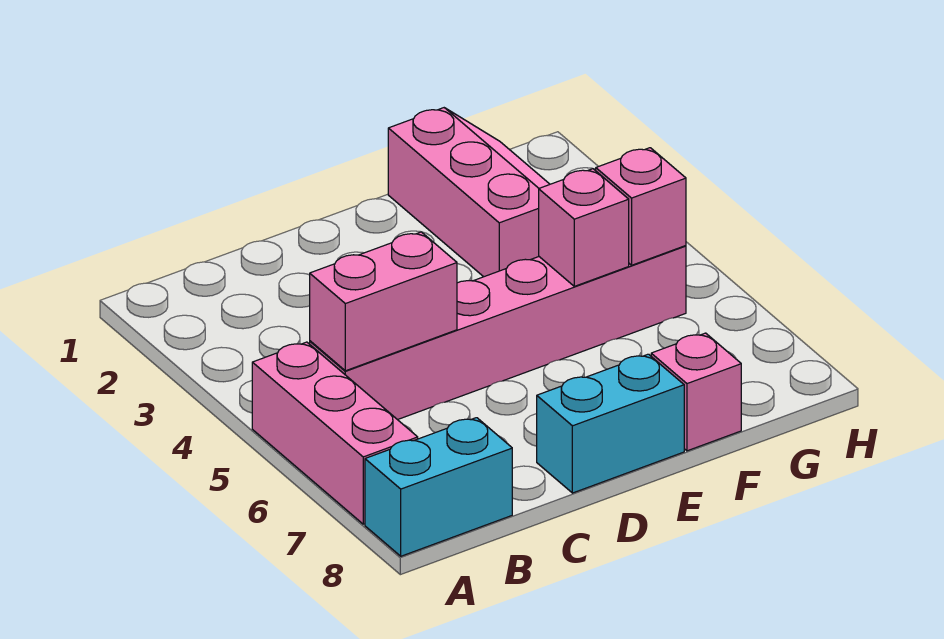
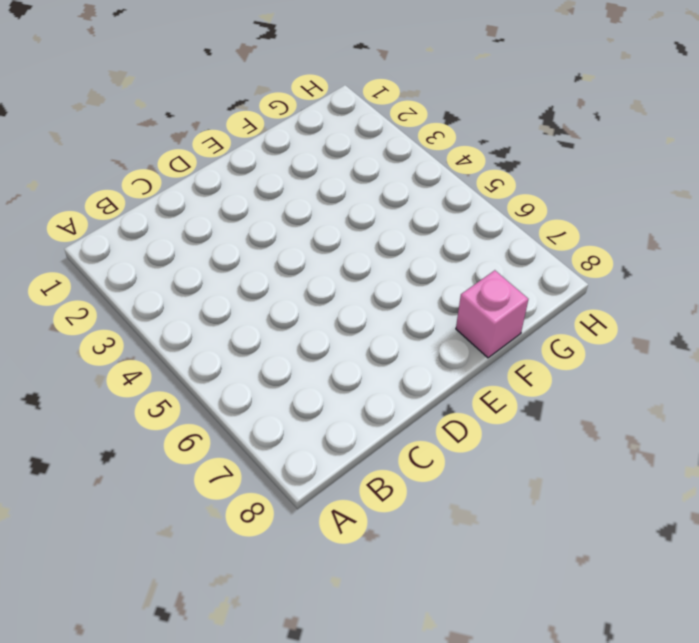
none -> pink 1x3 brick [252,342,418,524]
none -> cyan 1x2 brick [365,418,512,556]

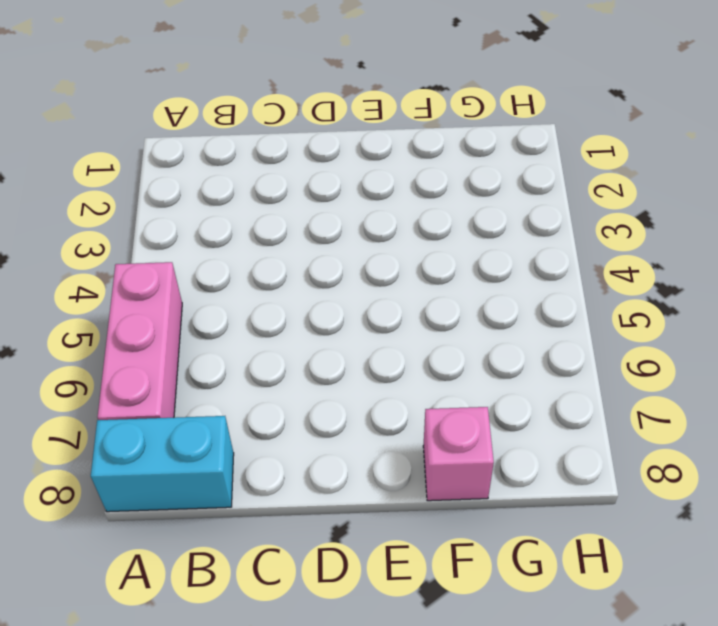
none -> pink 1x6 brick [310,246,686,420]
none -> cyan 1x2 brick [537,354,684,493]

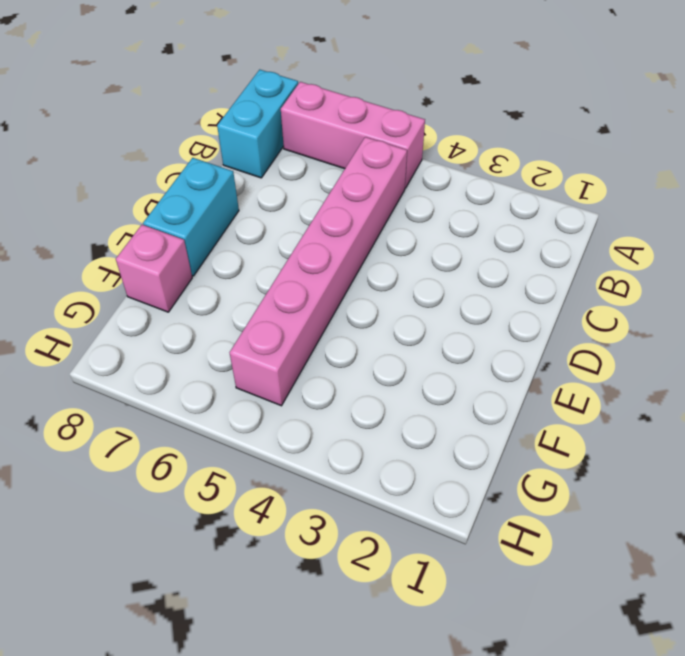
none -> pink 2x3 slope [388,108,550,277]
none -> pink 1x2 brick [310,232,457,371]

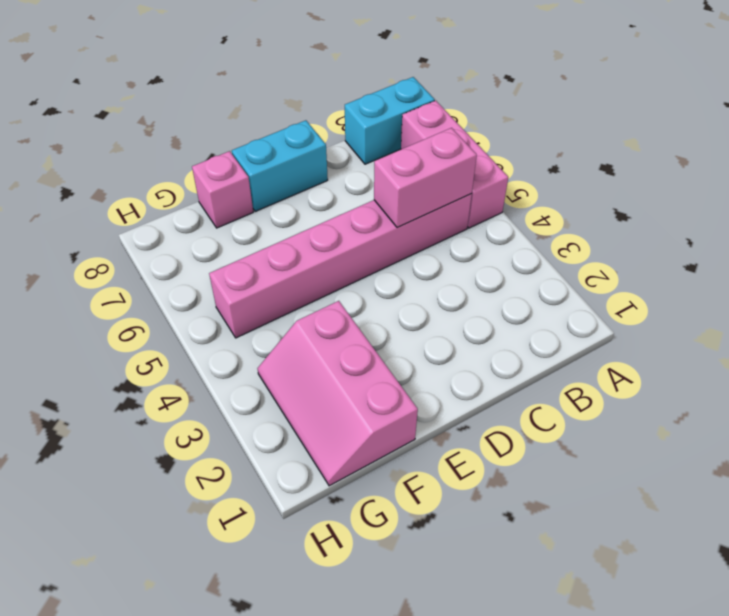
none -> pink 1x1 brick [539,169,629,286]
none -> pink 1x1 brick [596,148,686,265]

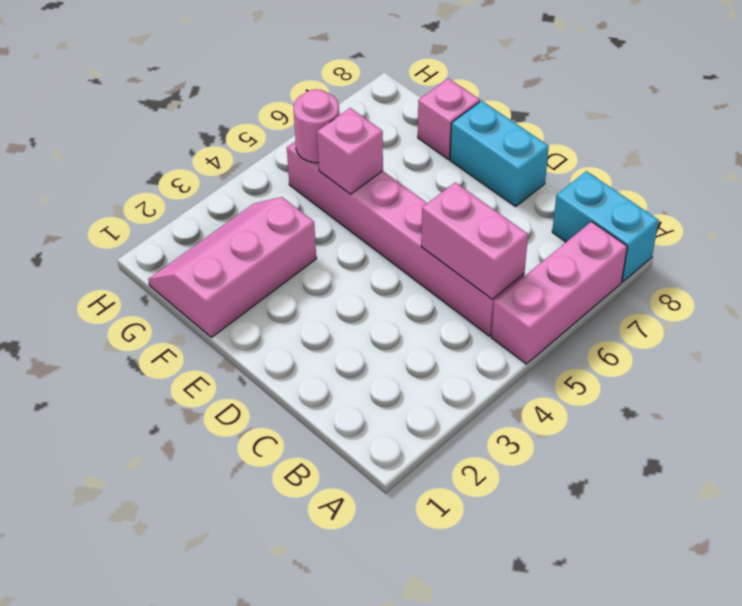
pink 1x1 round brick [294,89,339,163] -> pink 1x1 brick [596,148,686,265]

